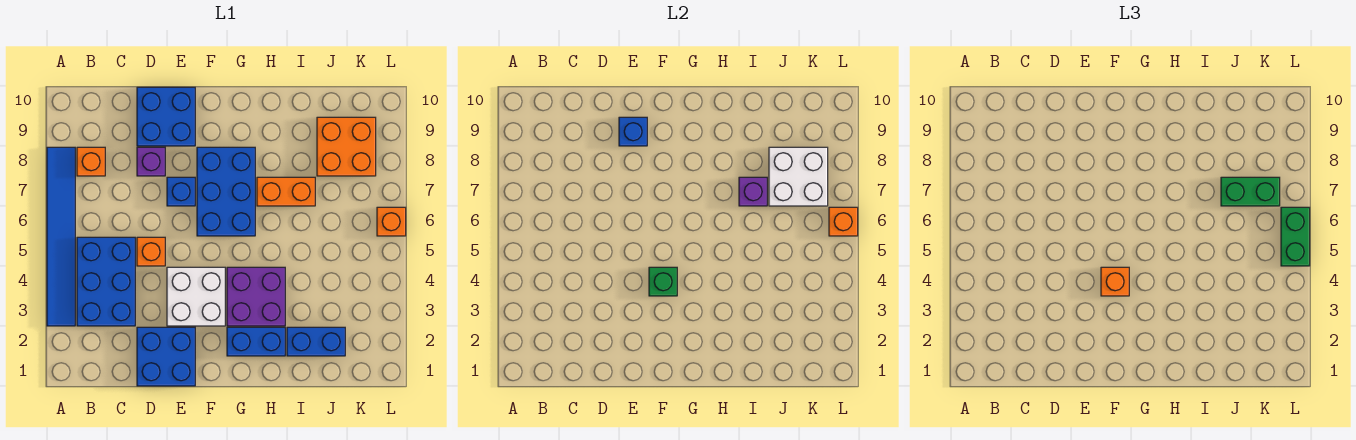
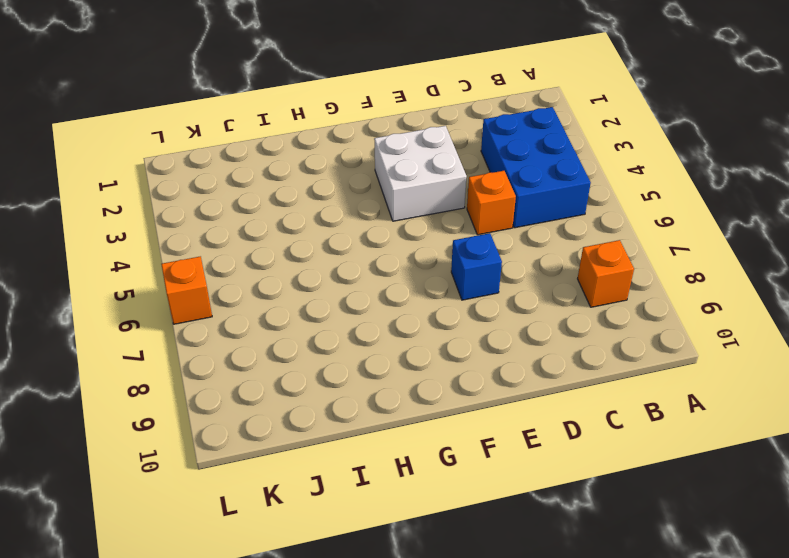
none -> blue 1x6 tile [47,147,75,326]
none -> blue 2x2 brick [137,327,195,386]
none -> purple 1x1 brick [137,147,165,176]

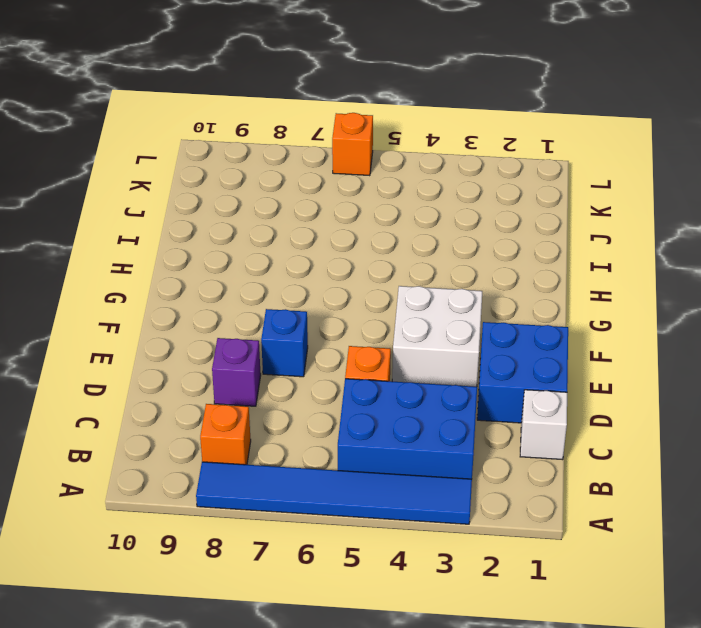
white 1x1 brick [520,390,567,460] -> none
none -> blue 2x2 brick [137,87,195,146]
none -> blue 2x3 brick [197,147,255,236]
none -> blue 1x2 brick [227,327,285,356]

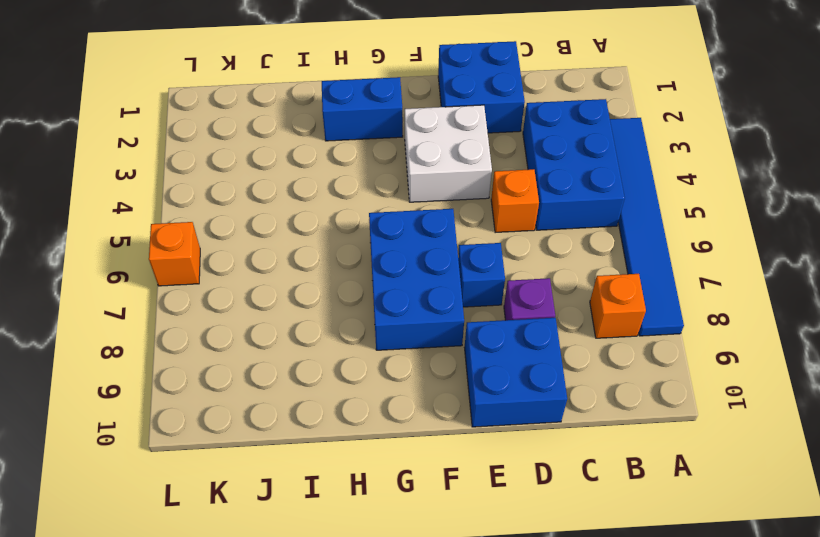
none -> purple 2x2 brick [227,267,285,326]
none -> orange 1x2 brick [257,177,315,206]
none -> blue 1x2 brick [287,327,345,356]

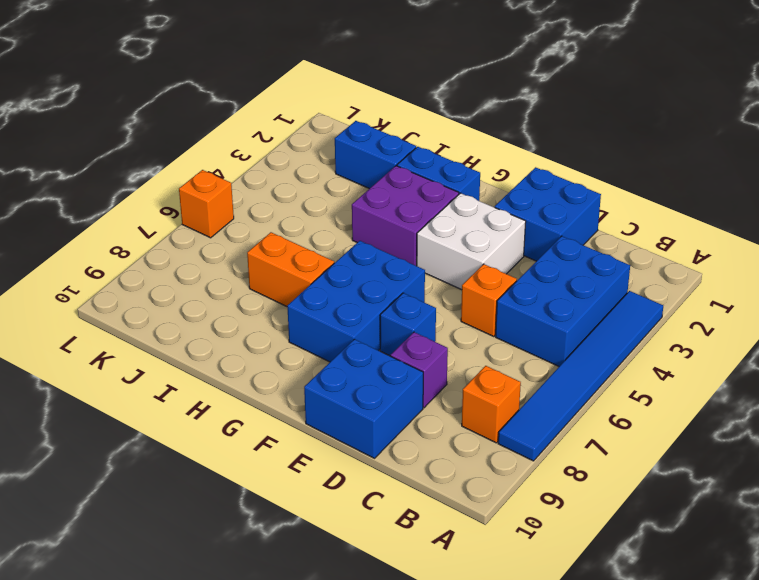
none -> orange 2x2 brick [317,117,376,176]
none -> blue 1x1 brick [619,117,647,146]
none -> green 1x1 brick [649,267,677,296]

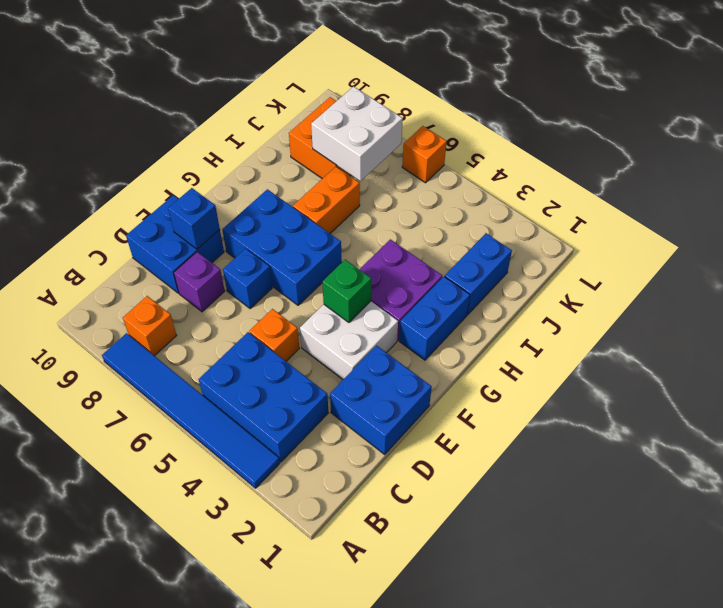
none -> purple 1x1 brick [739,177,767,206]
none -> orange 1x1 brick [829,207,858,236]
none -> orange 1x1 brick [1101,267,1129,296]

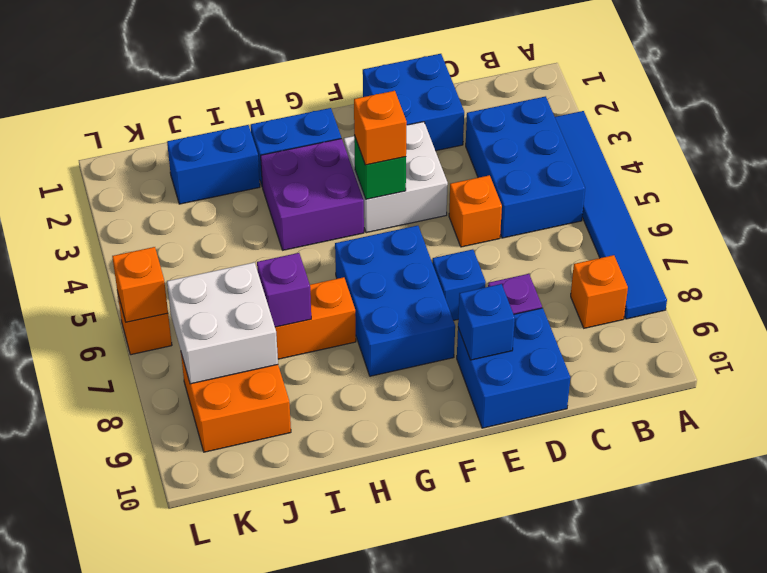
none -> green 1x2 brick [1221,177,1280,206]
none -> green 1x2 brick [1281,207,1310,266]

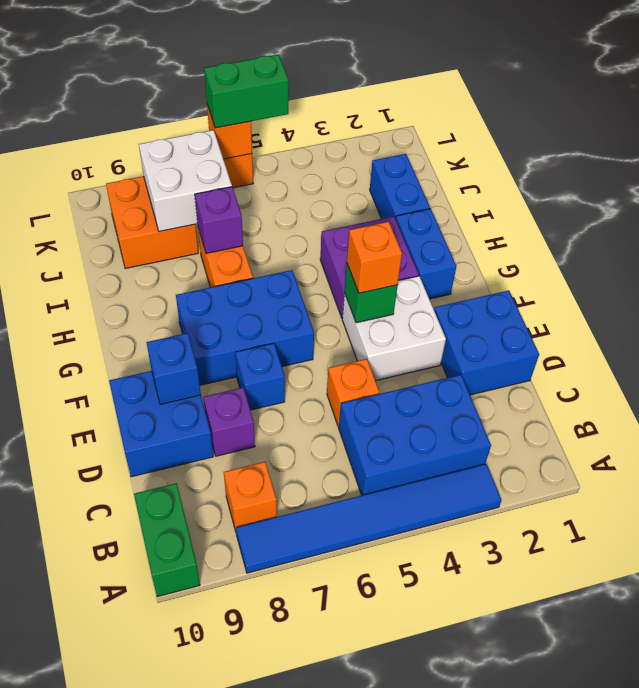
green 1x2 brick [134,483,200,597] -> green 1x2 brick moved to [1221,177,1280,206]

